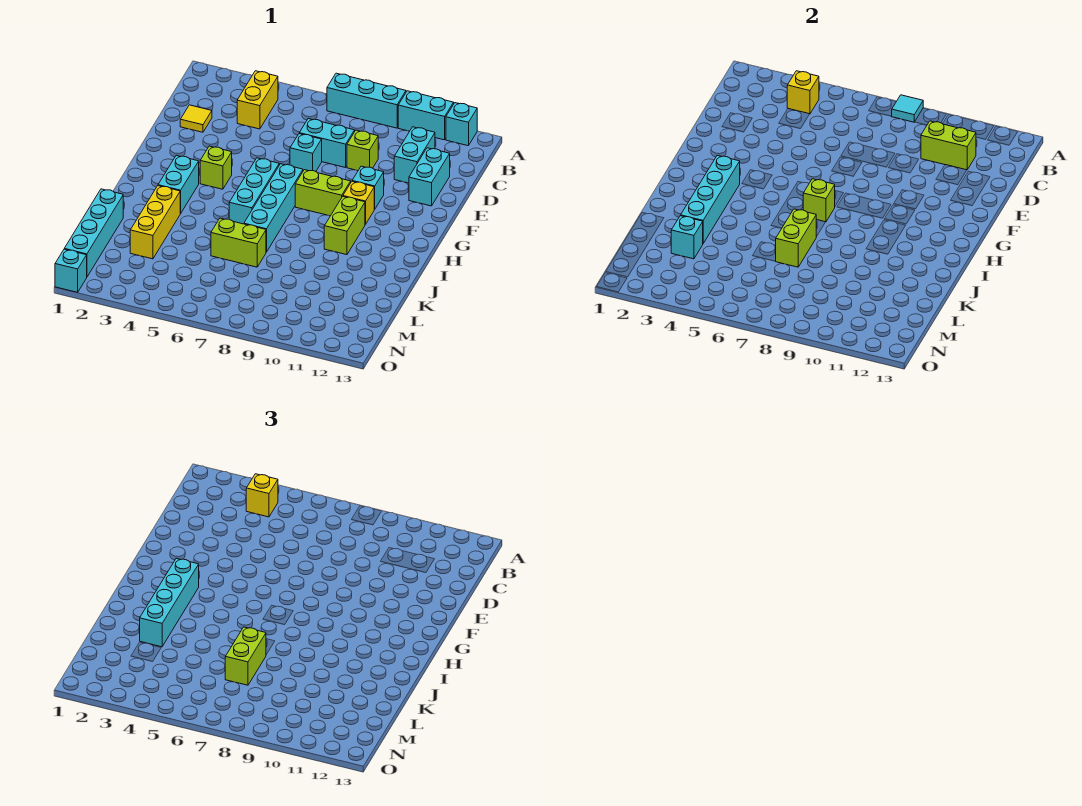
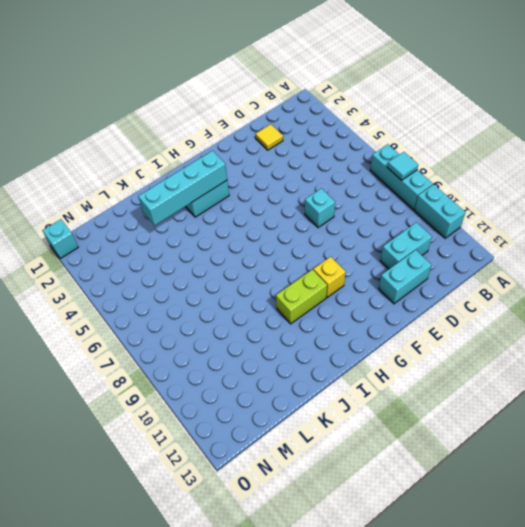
none -> cyan 1x1 brick [446,103,477,146]
none -> yellow 1x2 brick [237,71,278,129]
none -> cyan 1x2 brick [299,119,355,168]
none -> lime 1x1 brick [347,130,378,171]

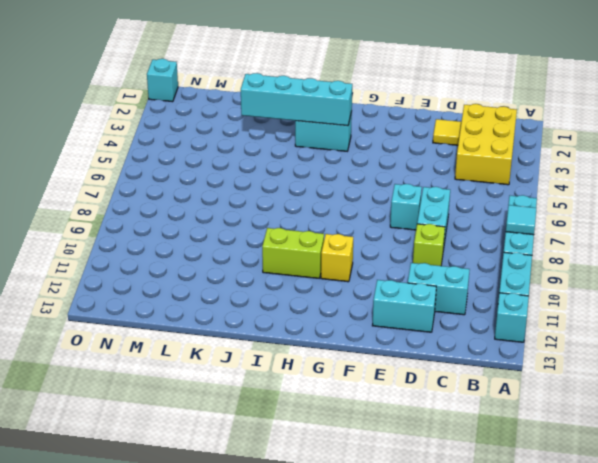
yellow 2x3 brick [455,104,517,185] -> yellow 1x2 brick [237,71,278,129]
none -> cyan 1x1 brick [352,166,384,209]
none -> lime 1x1 brick [200,146,232,189]
none -> cyan 1x3 brick [229,158,279,224]
none -> cyan 1x4 brick [244,164,303,252]

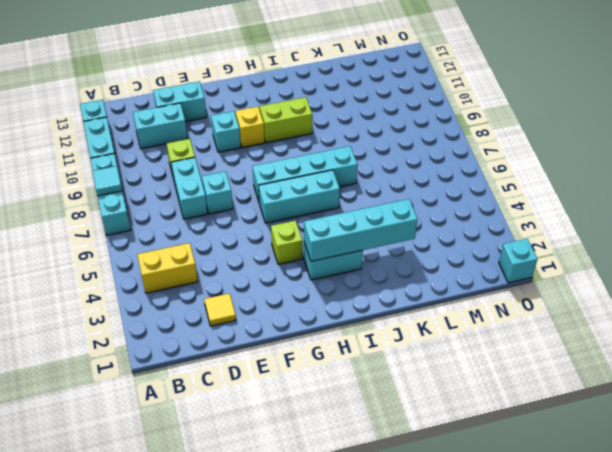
none -> lime 1x2 brick [295,170,351,216]
none -> yellow 1x3 brick [130,186,181,259]
none -> cyan 1x4 brick [65,189,123,277]
none -> lime 1x2 brick [211,218,266,267]

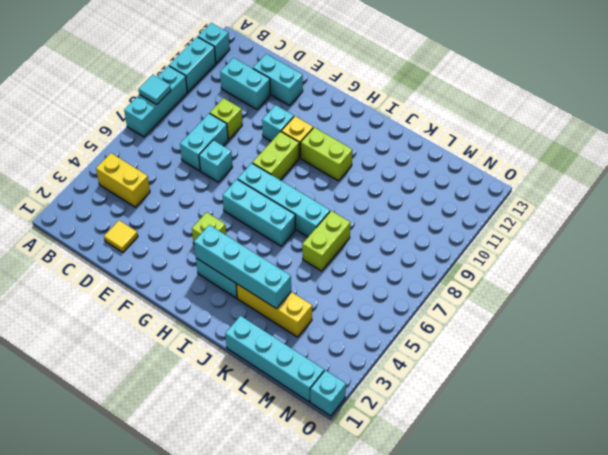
none -> yellow 1x1 brick [787,71,819,114]
none -> lime 1x2 brick [921,121,976,170]
none -> lime 1x1 brick [803,179,835,222]
none -> lime 1x2 brick [776,209,816,267]

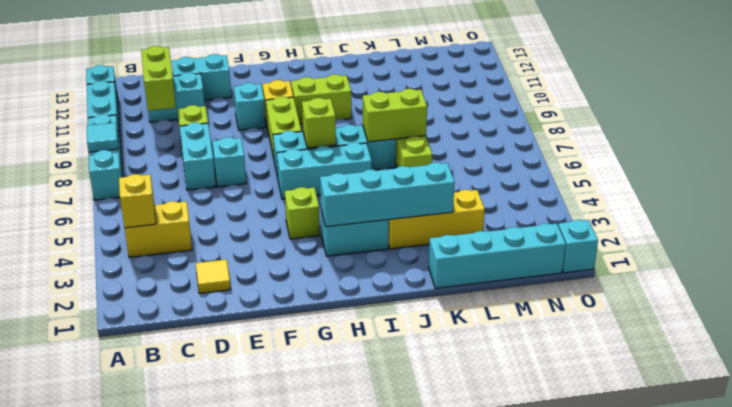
none -> cyan 1x1 brick [671,216,703,259]
none -> yellow 1x1 brick [246,474,278,517]
none -> cyan 1x4 brick [140,558,199,647]
none -> lime 1x2 brick [225,627,266,685]

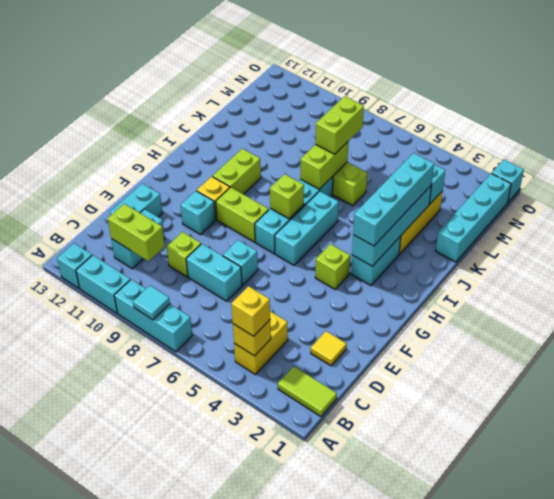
lime 1x2 tile [278,366,337,417] -> none

